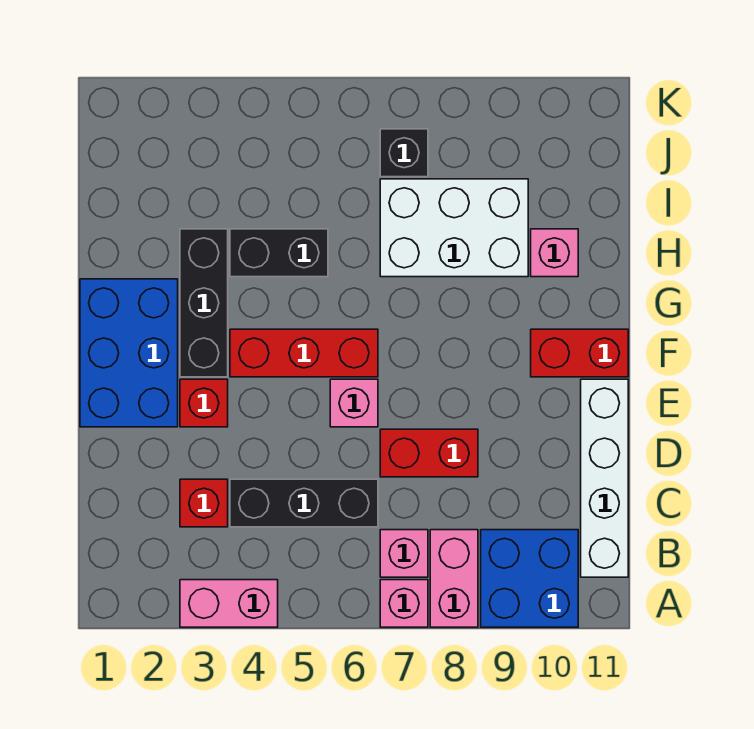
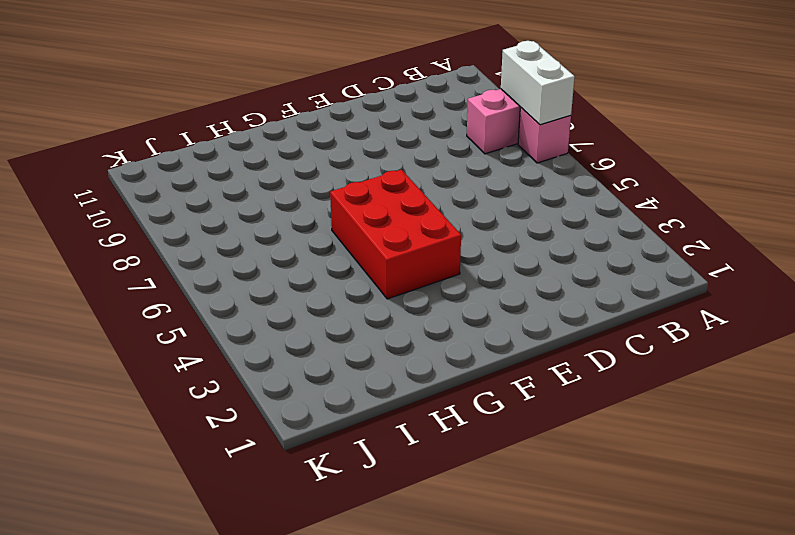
white 1x2 brick [501,41,575,125] -> none
red 2x3 brick [330,170,461,299] -> red 1x3 brick [230,329,378,377]
none -> pink 1x2 brick [180,580,278,627]
none -> blue 2x2 brick [481,530,578,627]
none -> pink 1x1 brick [380,530,428,577]

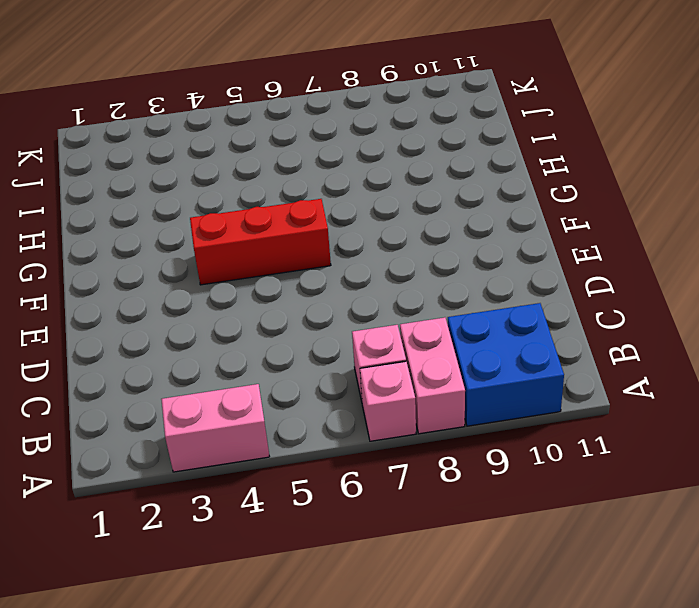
none -> white 1x4 brick [581,379,628,577]
none -> red 1x1 brick [180,479,228,527]
none -> black 1x3 brick [230,479,378,527]

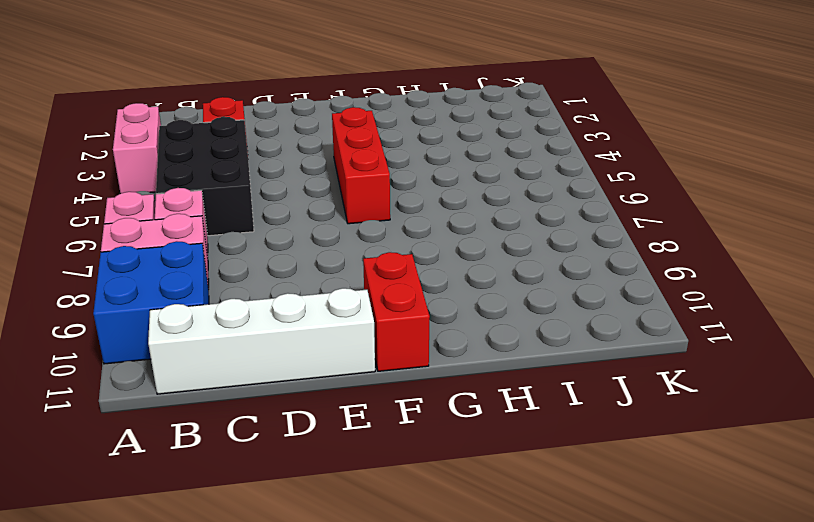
black 2x3 brick [156,117,254,236] -> black 1x3 brick [230,479,378,527]
none -> red 1x2 brick [380,429,478,477]
none -> blue 2x3 brick [80,279,178,427]
none -> red 1x1 brick [180,379,228,427]

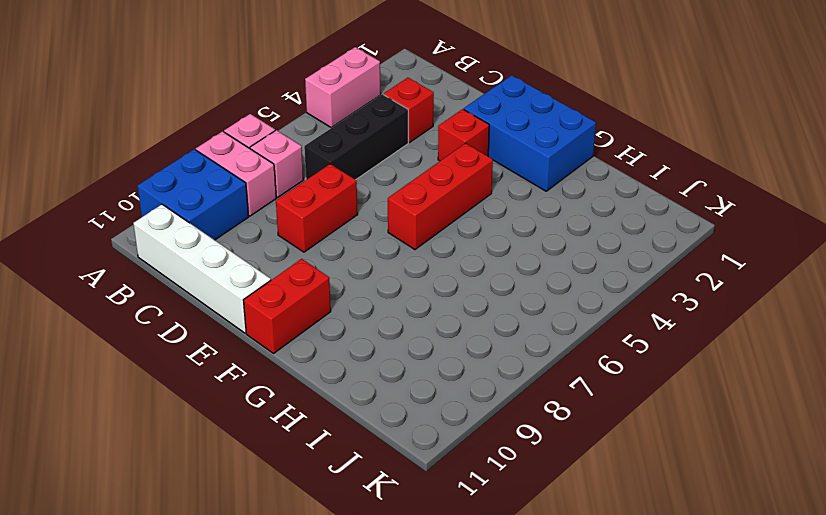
none -> pink 1x1 brick [330,379,378,427]
none -> black 1x3 brick [180,229,228,377]
none -> black 1x2 brick [230,229,328,277]

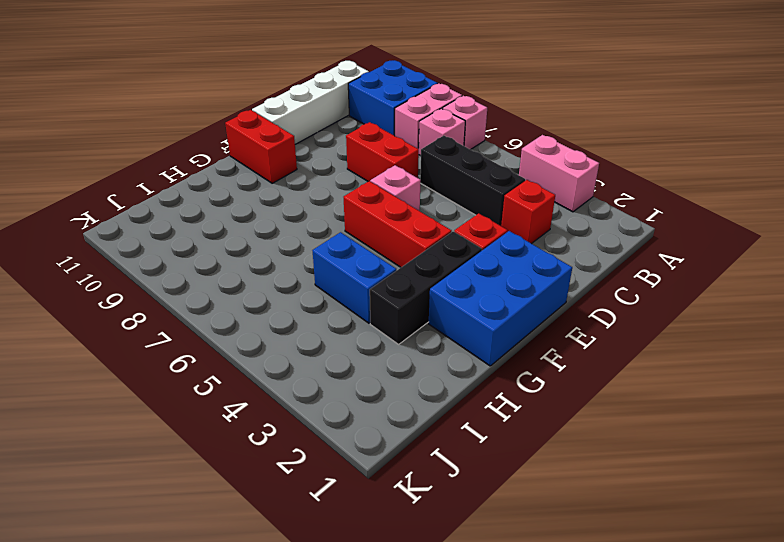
blue 1x2 brick [312,232,396,323] -> black 1x2 brick [230,229,328,277]
none -> white 2x3 brick [380,179,528,277]
none -> pink 1x1 brick [531,229,578,277]
none -> black 1x1 brick [380,129,428,177]

